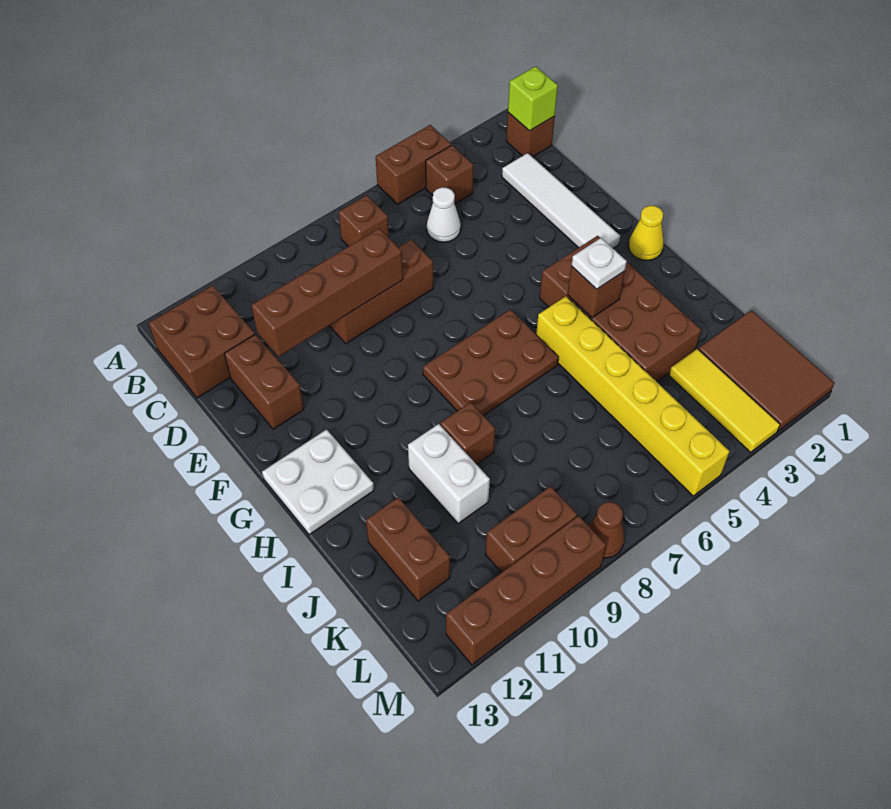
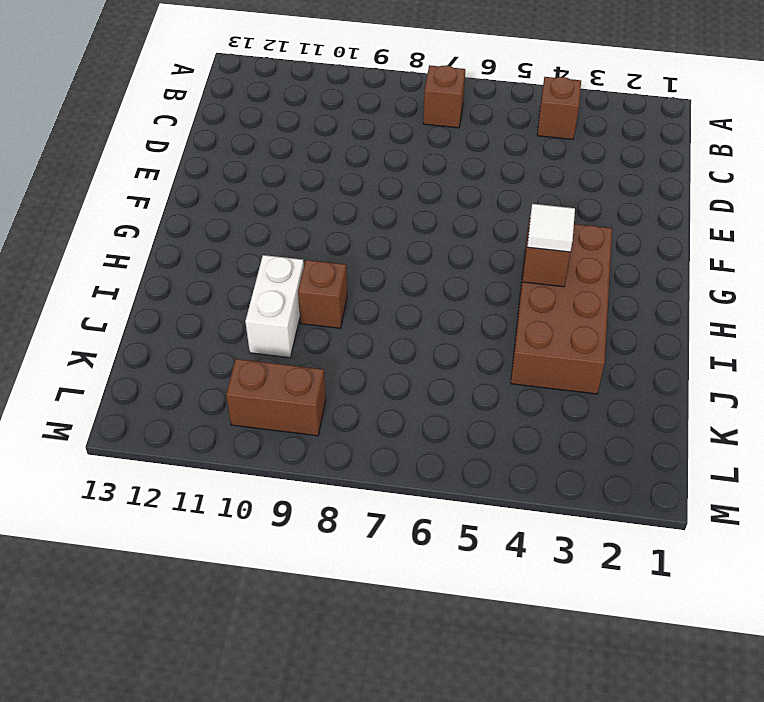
white 1x1 tile [527,204,575,252] -> white 1x1 plate [571,238,627,289]
none -> brown 1x2 brick [376,125,451,204]
none -> brown 1x1 brick [506,112,555,157]
none -> brown 2x2 brick [149,285,255,398]

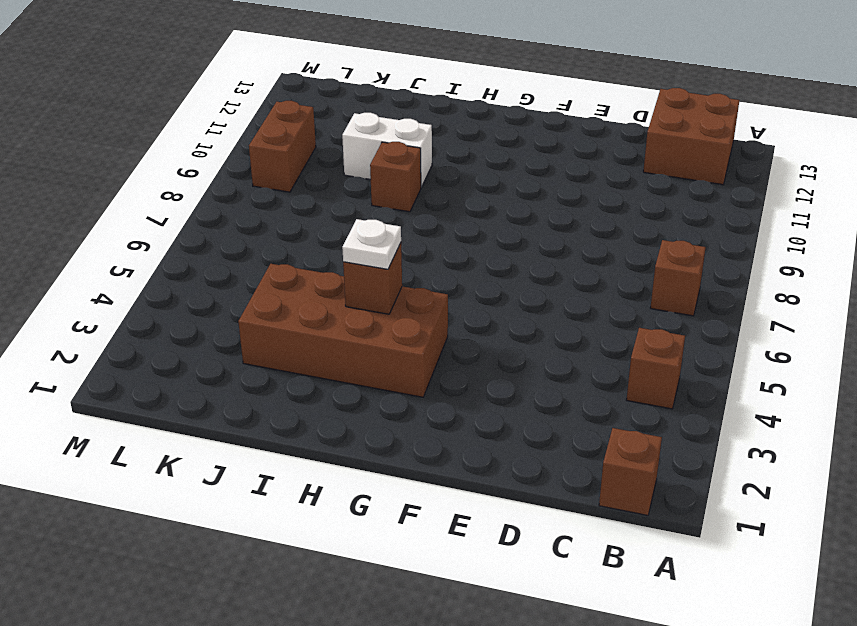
none -> brown 1x2 brick [376,125,451,204]
none -> white 1x4 tile [502,153,620,248]
none -> white 1x1 cone [427,187,461,242]

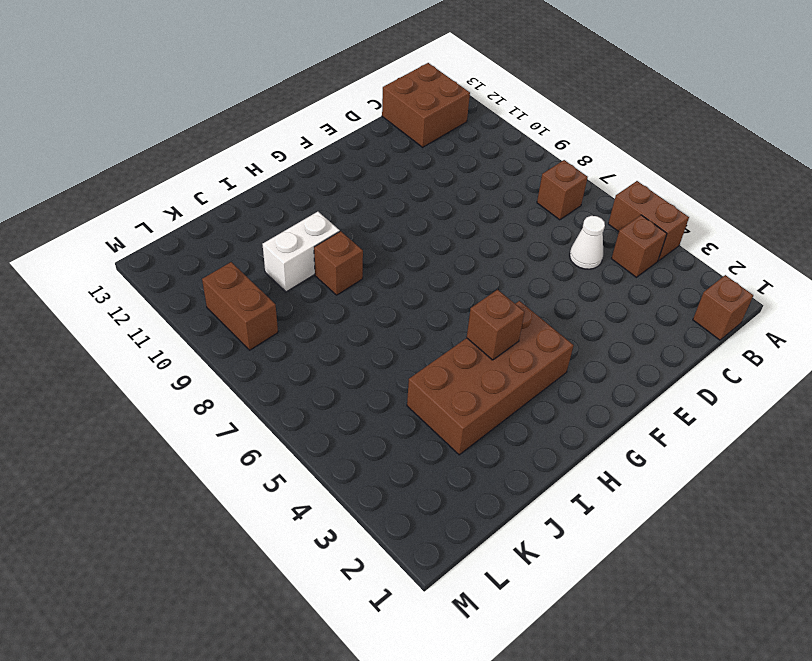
none -> white 1x4 tile [502,153,620,248]
none -> brown 1x3 brick [329,240,433,344]
none -> brown 1x2 brick [224,334,304,429]

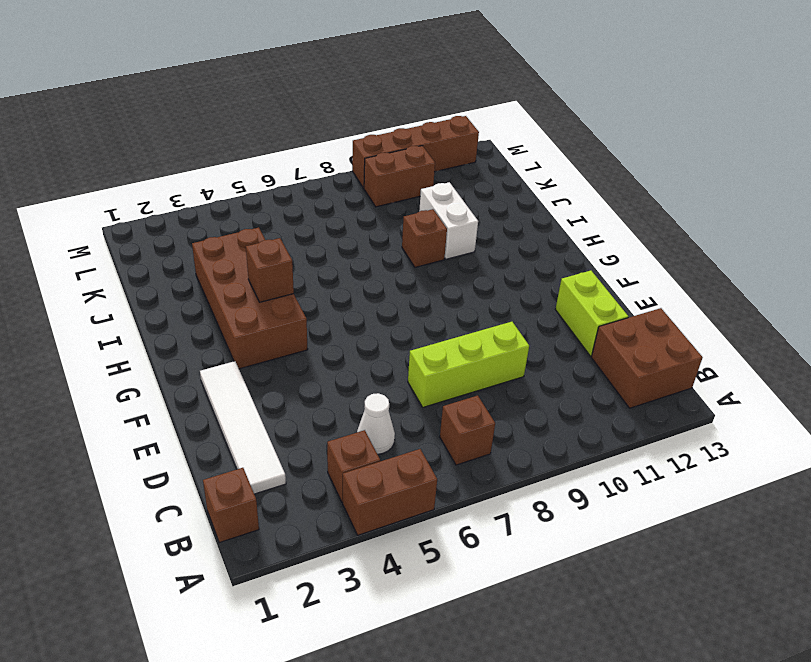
lime 1x3 brick [408,322,529,407] -> brown 1x3 brick [329,240,433,344]
lime 1x2 brick [555,271,628,356] -> brown 1x2 brick [224,334,304,429]
none -> yellow 1x1 cone [629,206,664,260]
none -> brown 2x3 plate [423,310,559,416]
none -> white 2x2 plate [262,429,374,535]

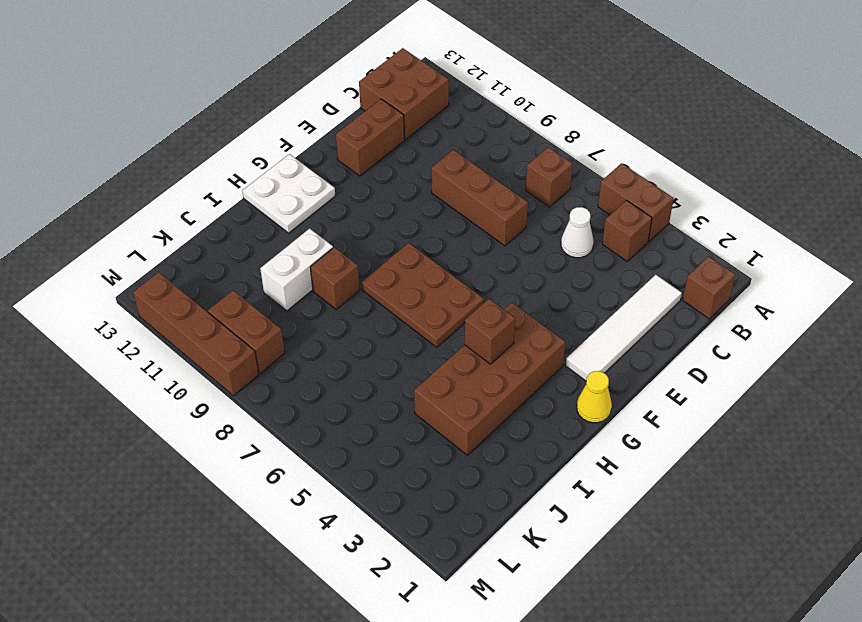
none -> yellow 1x6 brick [536,296,729,496]
none -> brown 1x2 brick [366,497,450,601]
none -> brown 2x3 tile [699,310,834,431]

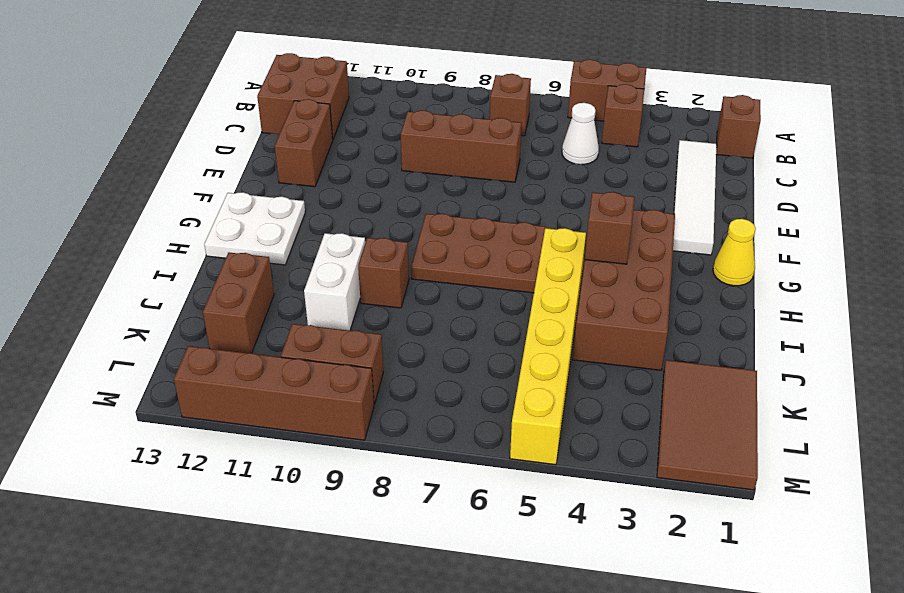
none -> yellow 1x3 tile [669,349,780,452]
none -> brown 1x1 cone [588,502,624,558]
none -> lime 1x1 brick [508,66,558,131]

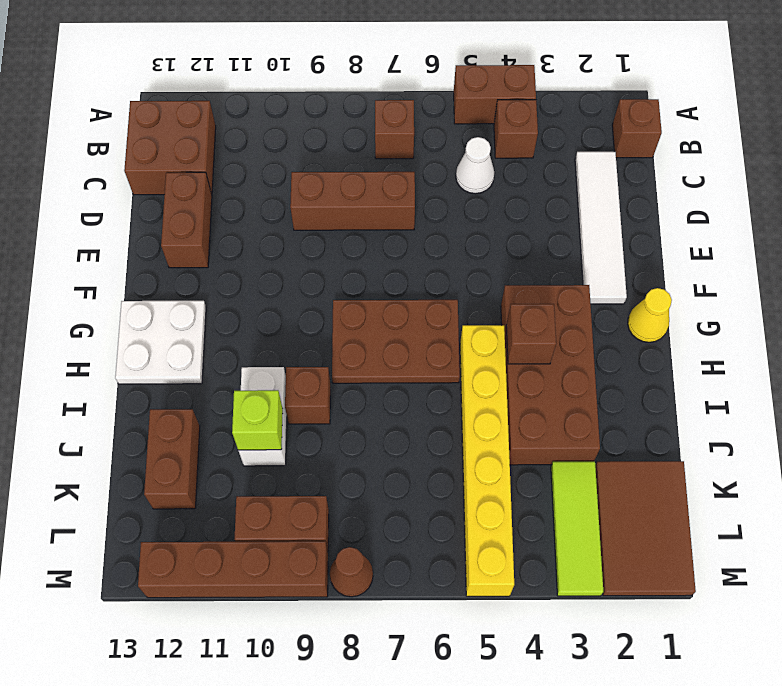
lime 1x1 brick [232,390,283,450] -> lime 1x1 brick moved to [508,66,558,131]
lime 1x3 tile [551,462,603,596] -> yellow 1x3 tile [669,349,780,452]
none -> brown 1x4 brick [251,228,403,357]
none -> white 1x1 plate [571,238,627,289]

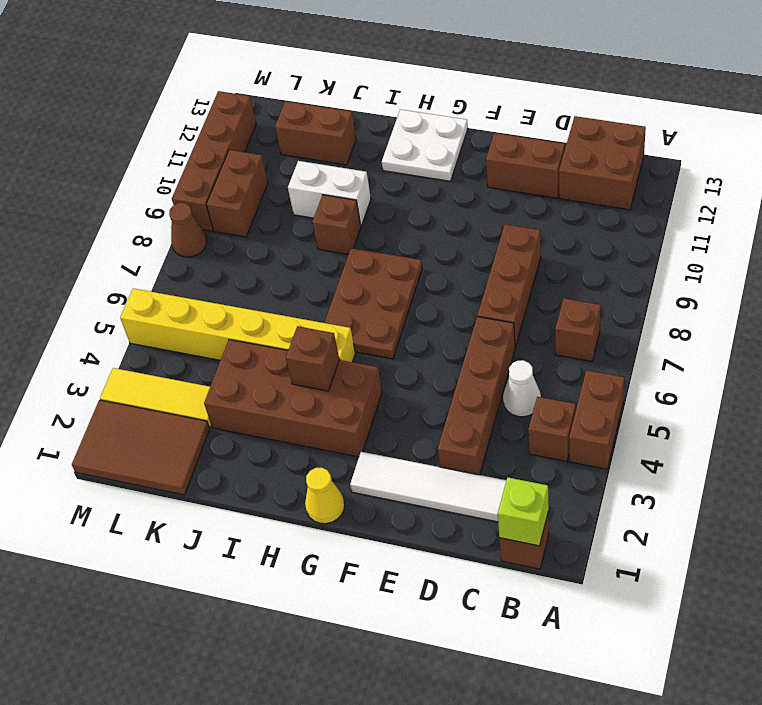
brown 1x4 brick [438,317,515,475] -> brown 1x4 brick moved to [251,228,403,357]
none -> white 1x1 plate [571,238,627,289]

